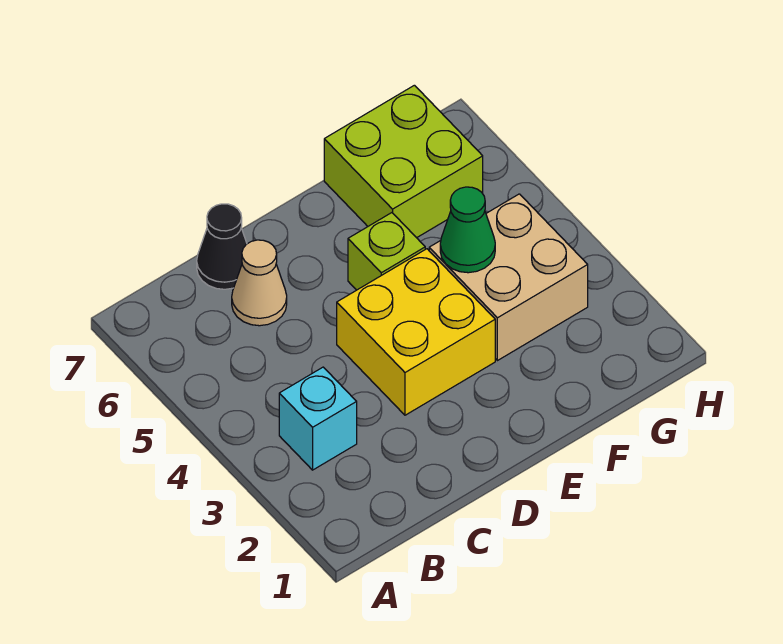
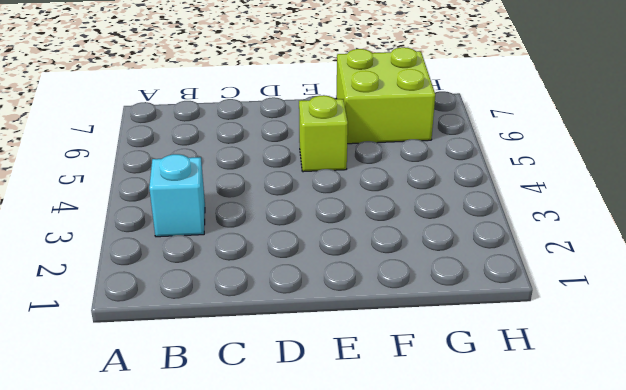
none -> tan 1x1 cone [232,240,287,326]
none -> black 1x1 cone [197,204,247,289]

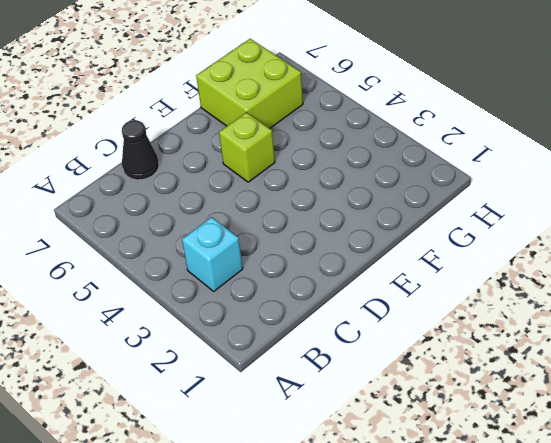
none -> tan 1x1 cone [232,240,287,326]
none -> yellow 2x2 brick [337,249,495,415]

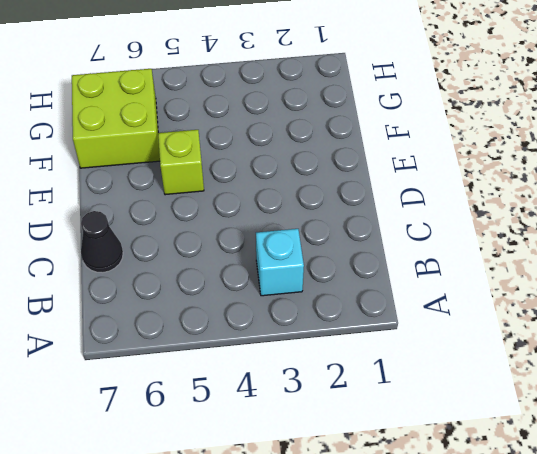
none -> tan 1x1 cone [232,240,287,326]
none -> yellow 2x2 brick [337,249,495,415]

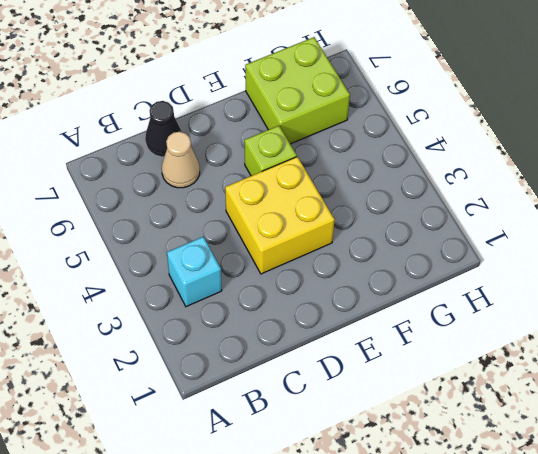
none -> tan 2x2 brick [429,194,588,361]
none -> green 1x1 cone [440,187,495,273]

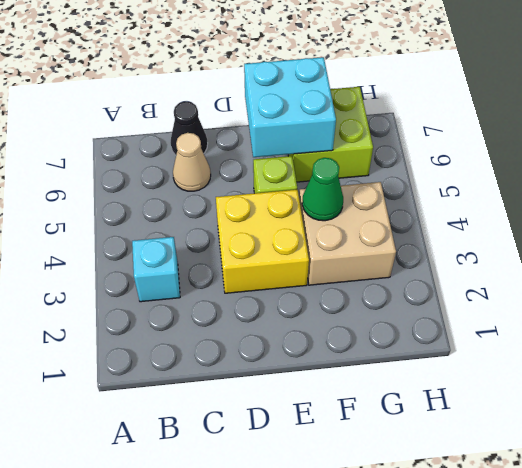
cyan 2x2 brick [244,57,336,157] -> none

